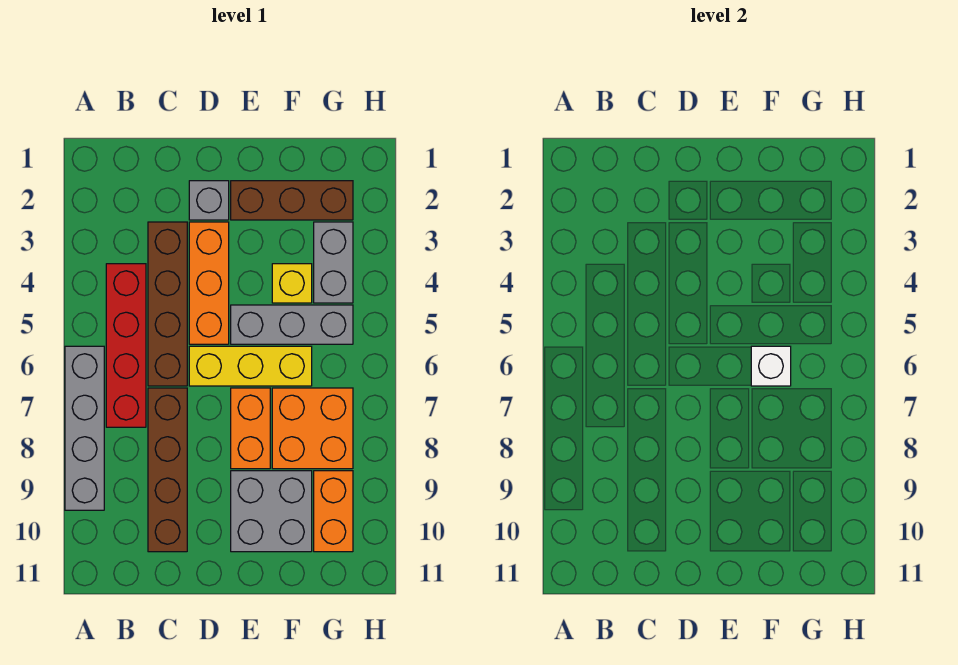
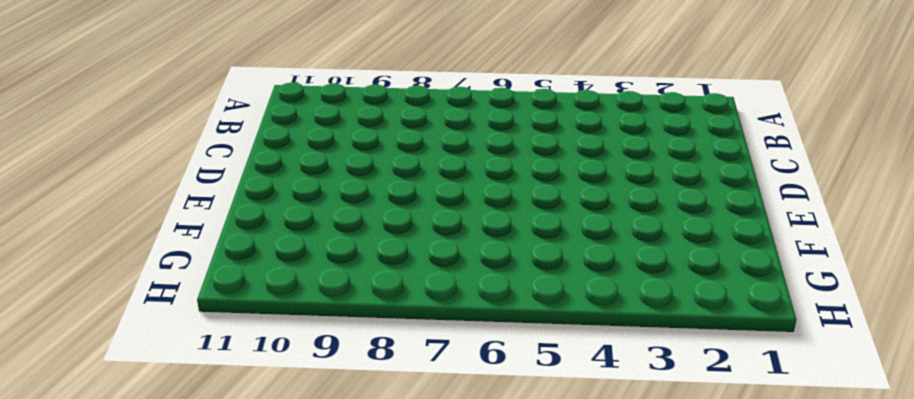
none -> grey 1x4 brick [65,346,104,510]
none -> red 1x4 brick [106,264,146,427]
none -> brown 1x4 brick [148,222,187,386]

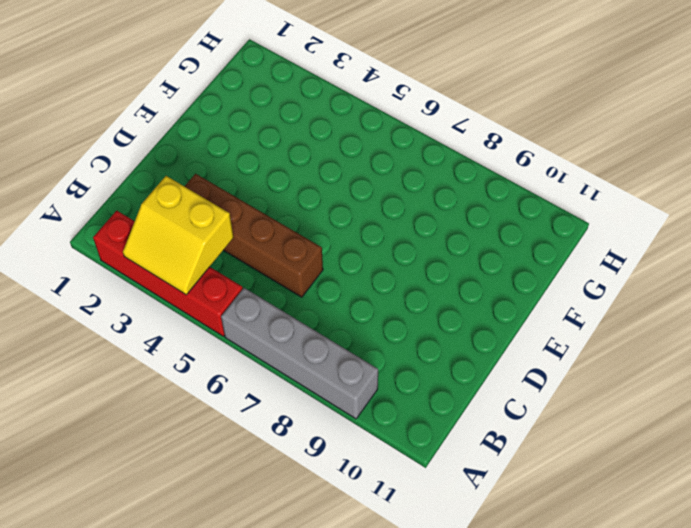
red 1x4 brick [93,211,243,336] -> red 1x4 brick moved to [106,264,146,427]
yellow 2x2 slope [123,176,234,295] -> none
none -> brown 1x4 brick [148,388,187,552]
none -> grey 1x1 brick [189,181,229,220]
none -> orange 1x3 brick [189,222,229,344]

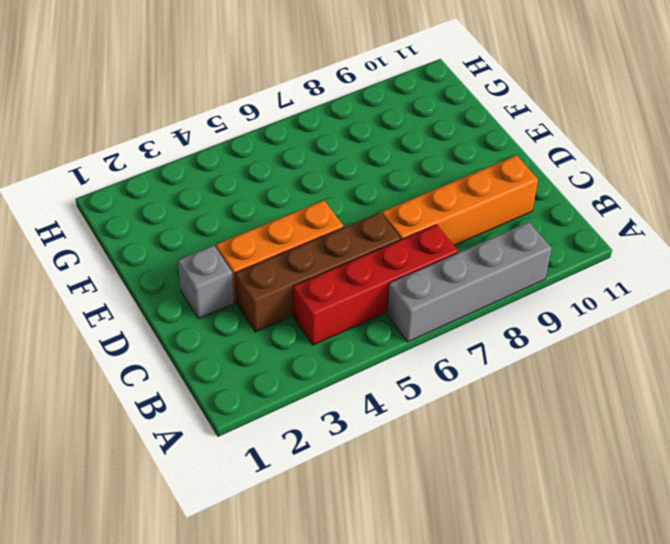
orange 1x4 brick [382,155,538,245] -> brown 1x4 brick [148,388,187,552]
none -> yellow 1x3 brick [189,346,312,386]
none -> brown 1x3 brick [231,181,353,220]
none -> grey 1x3 brick [231,305,353,344]

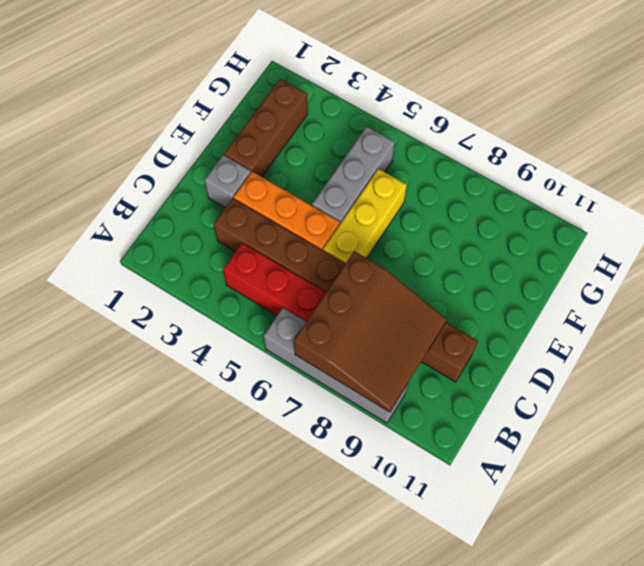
brown 3x3 slope [294,251,447,412] -> none
none -> orange 1x2 brick [231,388,270,469]
none -> grey 2x2 brick [231,471,312,552]
none -> yellow 1x1 brick [272,264,312,303]

